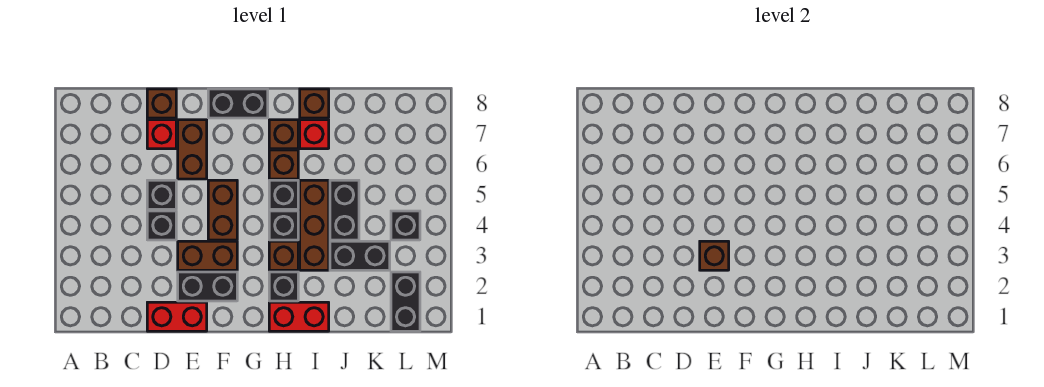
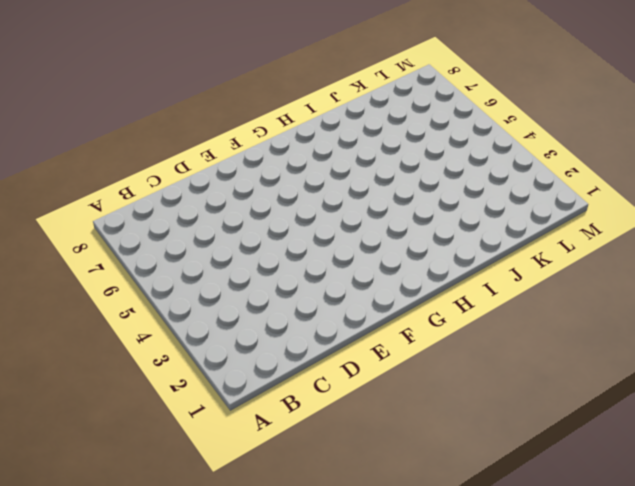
none -> red 1x2 brick [147,302,207,331]
none -> black 1x1 brick [147,211,176,240]
none -> black 1x1 brick [147,180,176,209]

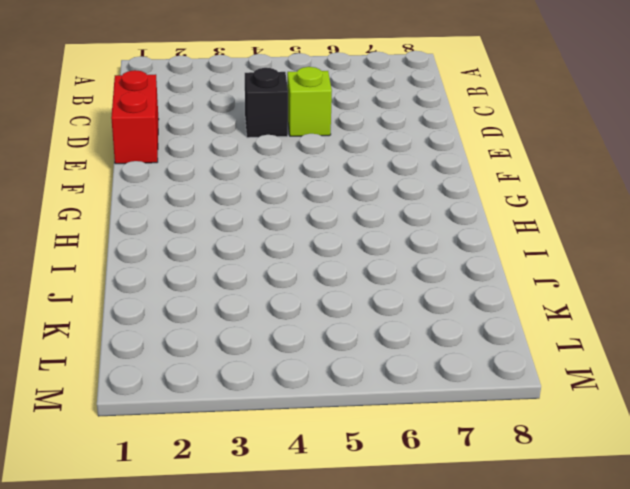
lime 1x1 brick [287,67,332,136] -> black 1x1 brick [147,180,176,209]
none -> red 1x1 brick [147,120,176,149]
none -> brown 1x1 brick [147,89,176,118]
none -> black 1x2 brick [178,272,237,301]

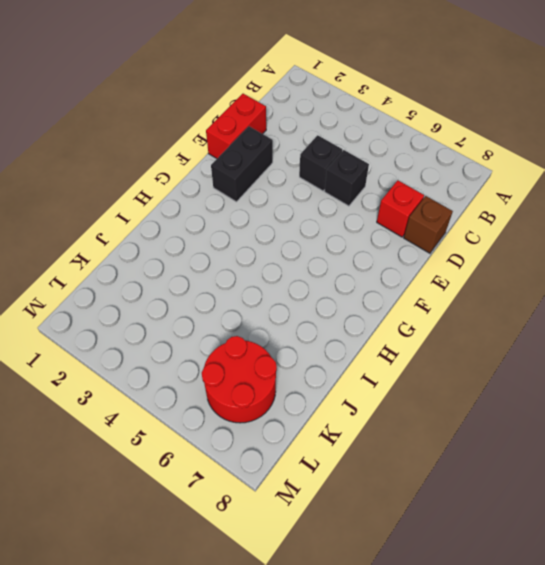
red 2x2 round brick [202,336,277,423] -> none
none -> brown 1x2 brick [178,241,237,270]
none -> brown 1x2 brick [178,120,207,179]
none -> brown 1x2 brick [208,180,237,240]

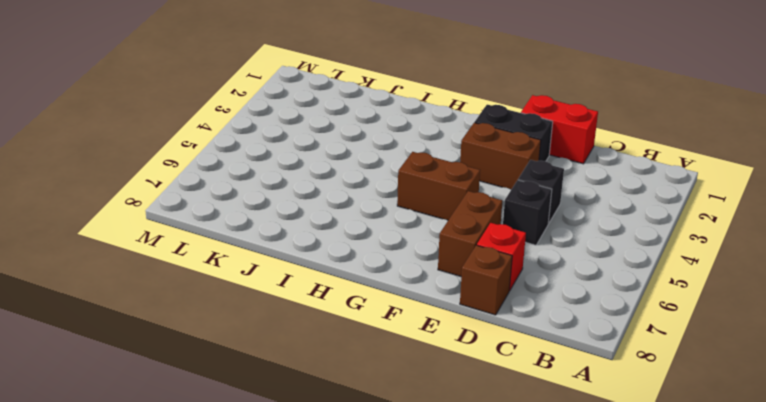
brown 1x2 brick [397,152,480,220] -> brown 1x2 brick turned to [208,180,237,240]
none -> black 1x2 brick [208,89,268,118]
none -> red 1x2 brick [269,302,329,331]
none -> black 1x1 brick [269,272,298,301]

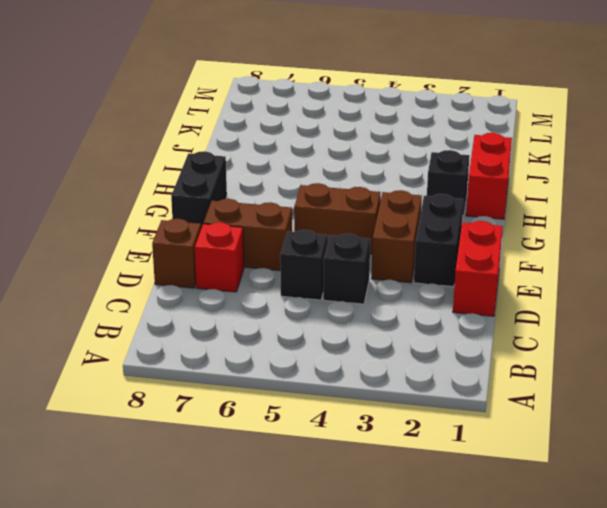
none -> brown 1x1 brick [269,241,298,270]
none -> black 1x1 brick [269,211,298,240]
none -> black 1x1 brick [269,180,298,209]

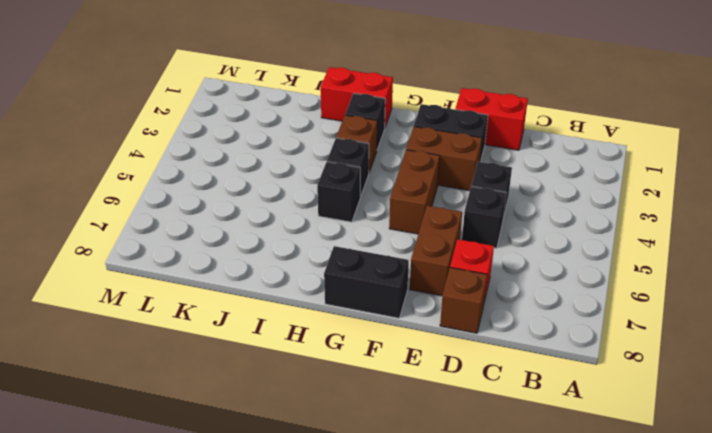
none -> brown 1x1 brick [269,150,298,179]
none -> brown 1x1 brick [269,120,298,149]
none -> brown 1x3 brick [300,180,329,270]

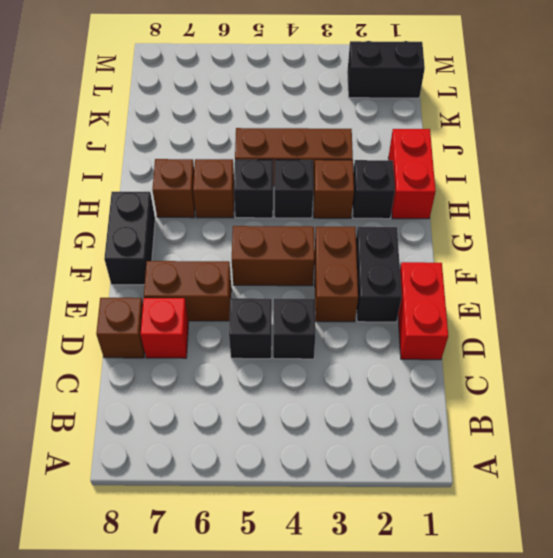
none -> red 1x1 brick [300,120,329,149]
none -> brown 1x1 brick [300,89,329,118]
none -> black 1x2 brick [330,241,390,270]

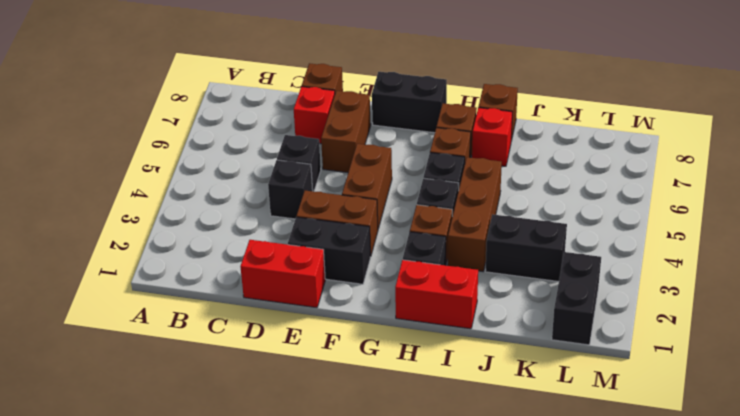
none -> black 1x2 brick [330,180,359,240]
none -> black 1x1 brick [391,211,420,240]
none -> brown 1x1 brick [700,241,729,270]

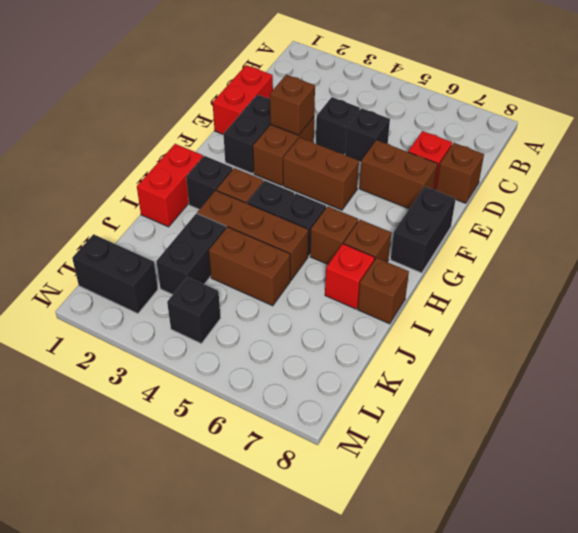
brown 1x2 brick [209,227,290,306] -> black 1x2 brick [330,180,359,240]

